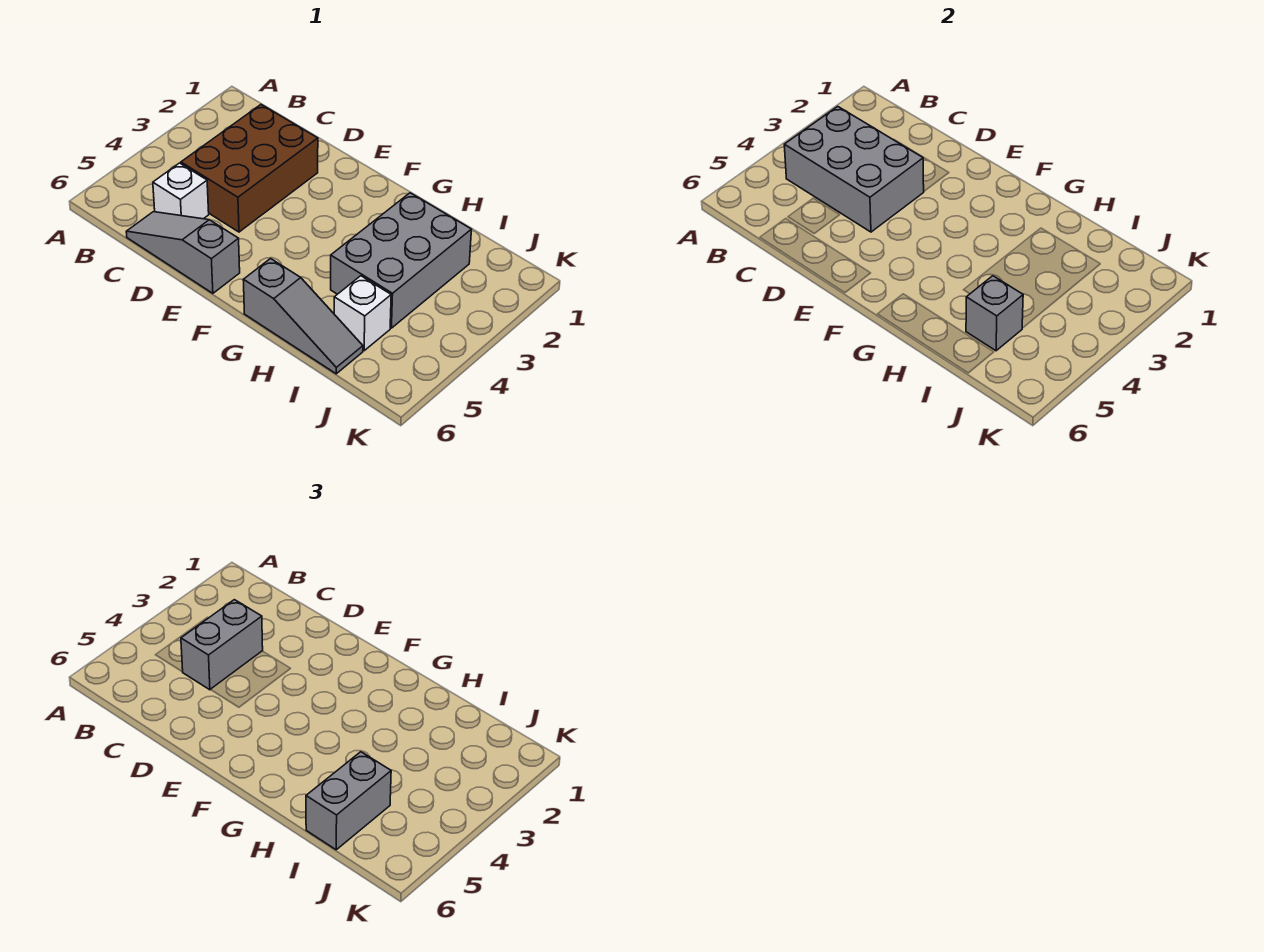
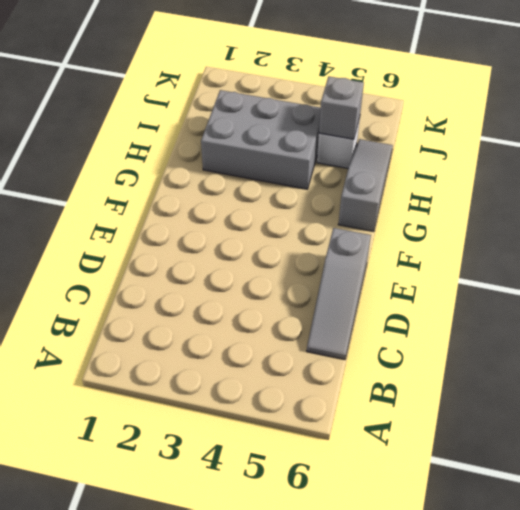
none -> brown 2x3 brick [181,105,318,232]
none -> white 1x1 brick [153,163,209,219]

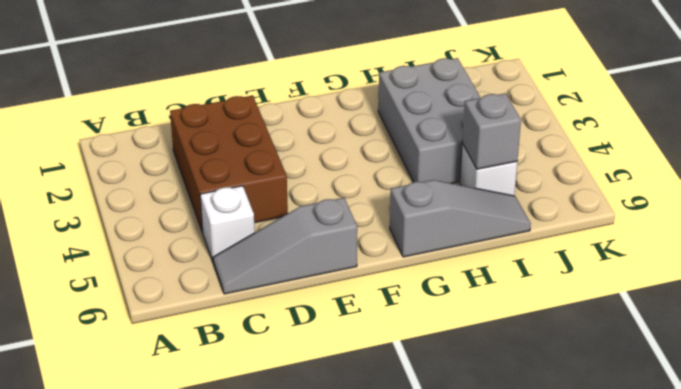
none -> grey 2x3 brick [784,107,924,232]
none -> grey 1x2 brick [181,600,263,690]

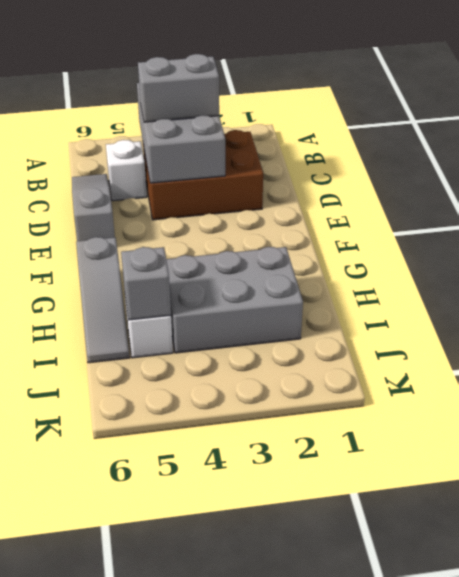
none -> grey 1x2 brick [306,752,391,850]

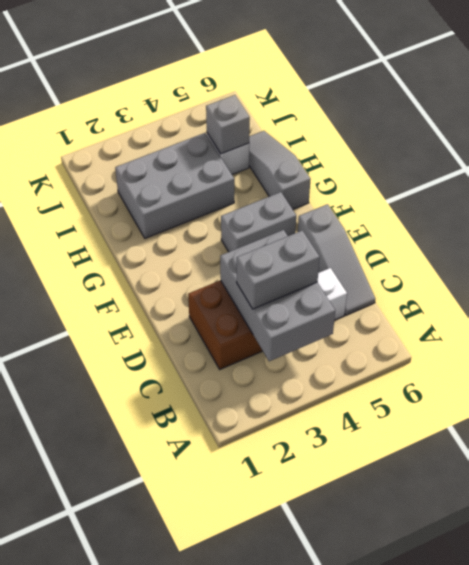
grey 1x2 brick [221,192,296,252] -> grey 1x2 brick moved to [306,752,391,850]

